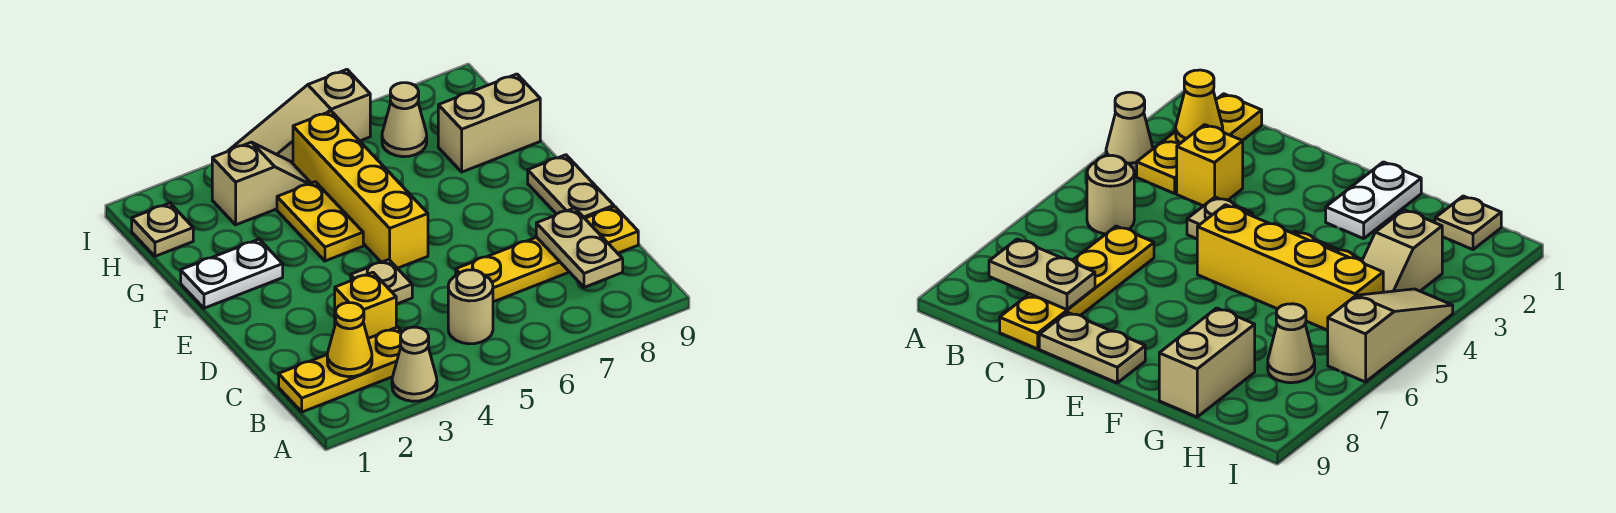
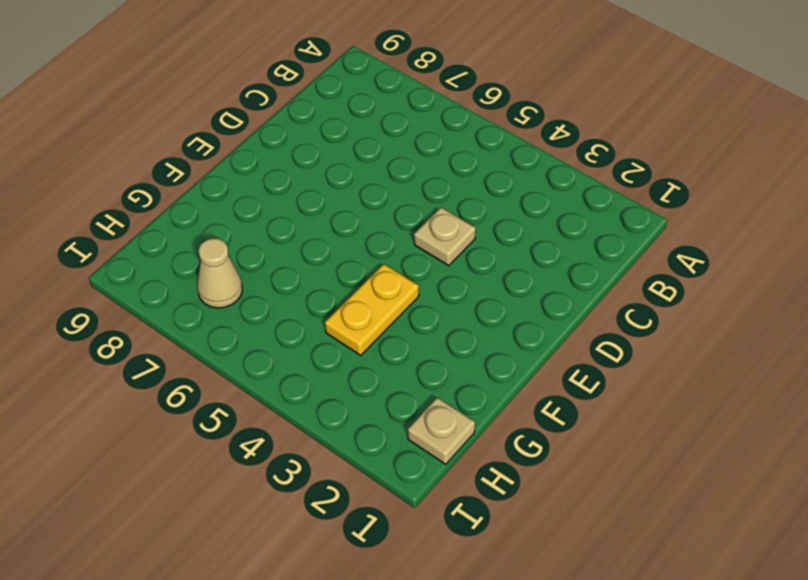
none -> tan 1x1 cone [392,327,437,401]
none -> yellow 1x3 plate [279,327,402,412]
none -> tan 1x1 round brick [448,270,493,344]

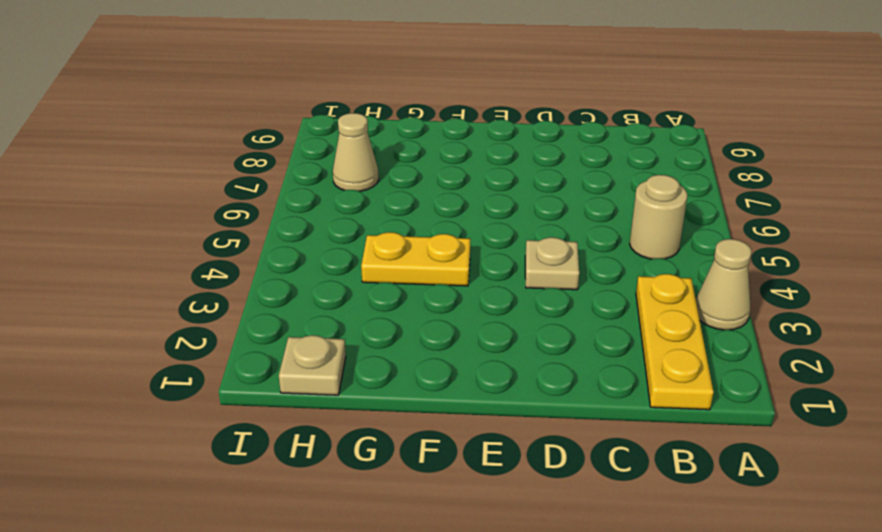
none -> yellow 1x1 brick [335,272,396,338]
none -> yellow 1x4 plate [456,207,638,302]
none -> tan 1x2 plate [528,155,614,218]

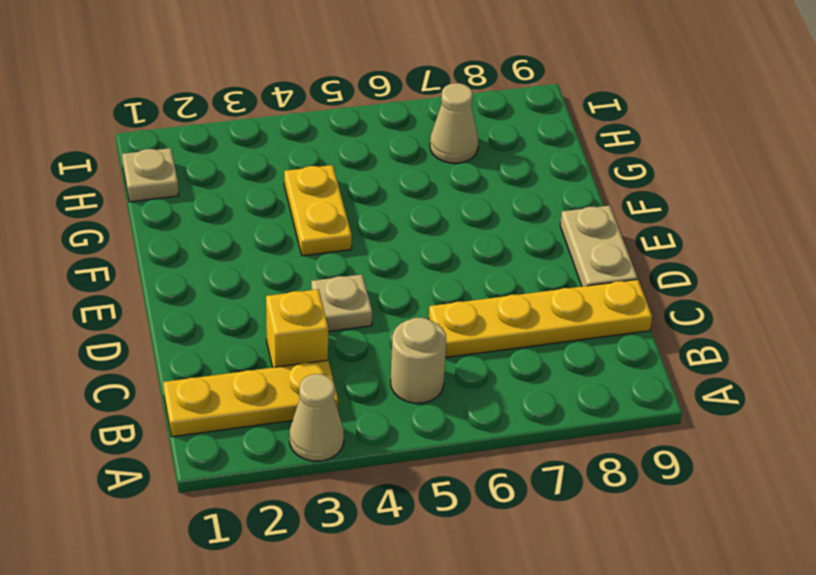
none -> yellow 1x4 brick [293,111,428,268]
none -> white 1x2 plate [181,239,283,308]
none -> tan 1x2 brick [438,74,540,172]

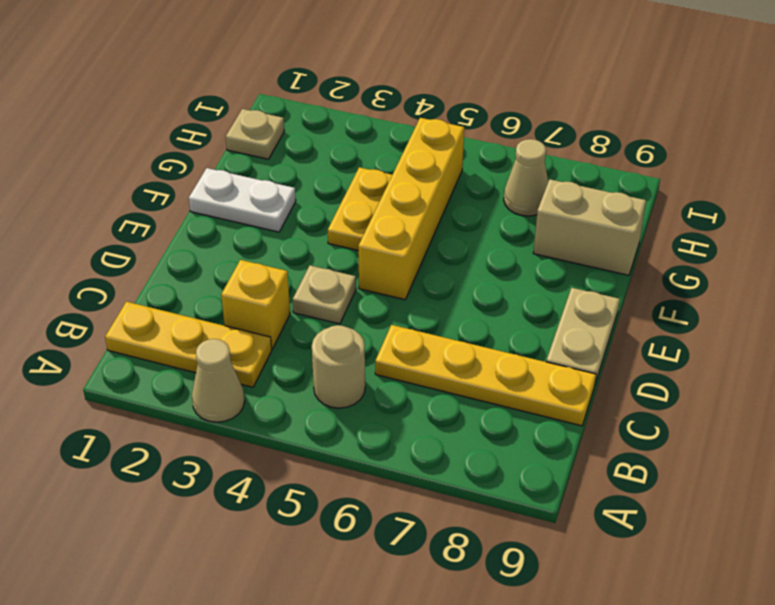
none -> tan 1x2 slope [212,142,311,225]
none -> tan 1x3 slope [228,70,370,163]
none -> yellow 1x1 cone [327,303,372,377]

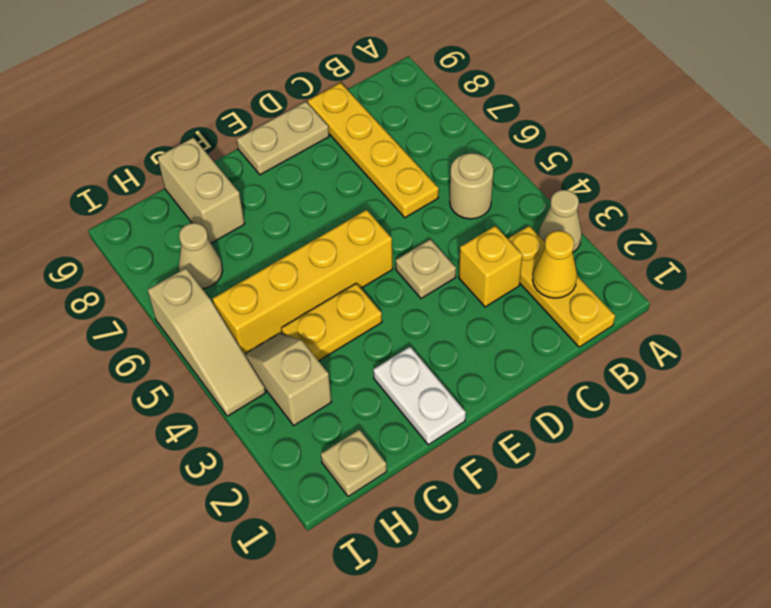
none -> tan 1x2 plate [536,208,623,287]

